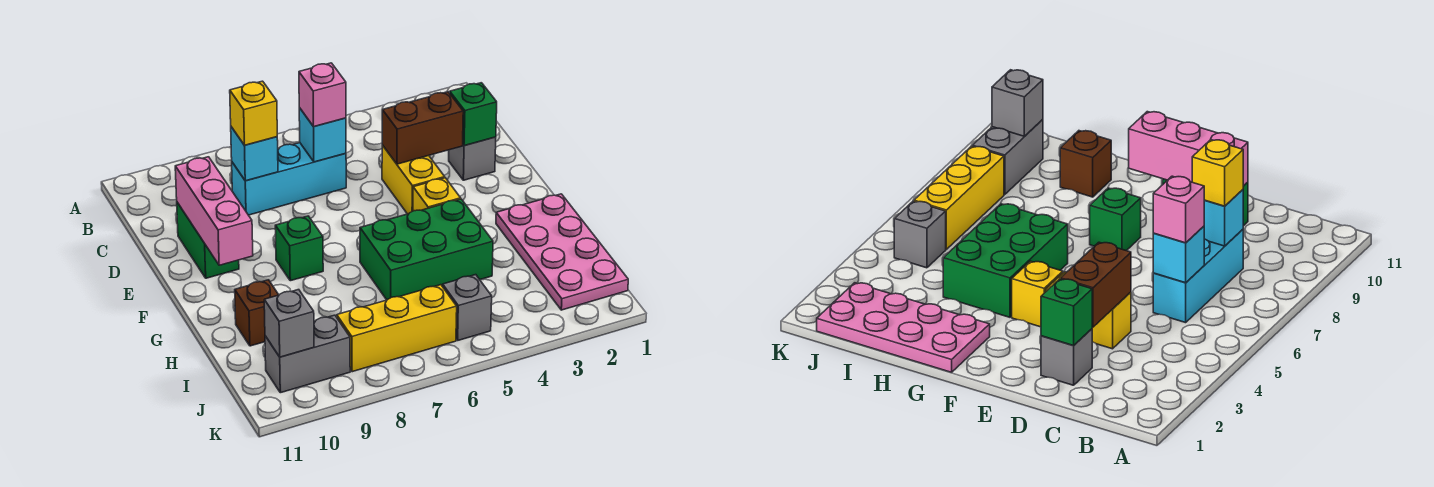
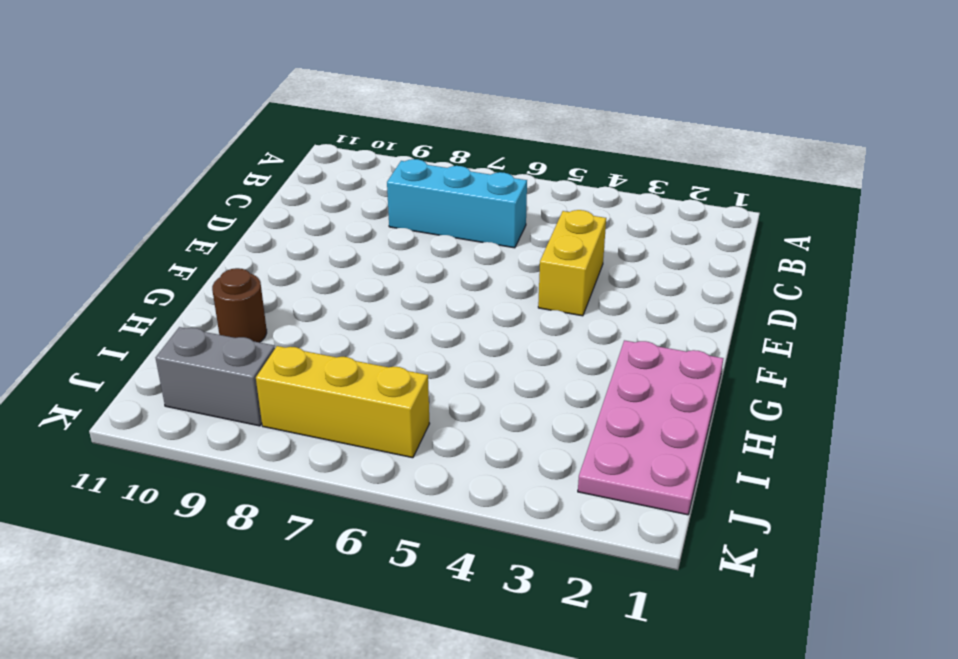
brown 1x1 round brick [212,268,267,342] -> brown 1x1 brick [235,280,278,346]
none -> grey 1x1 brick [449,137,496,180]
none -> green 1x2 brick [177,202,239,278]
none -> yellow 1x1 brick [413,178,461,211]

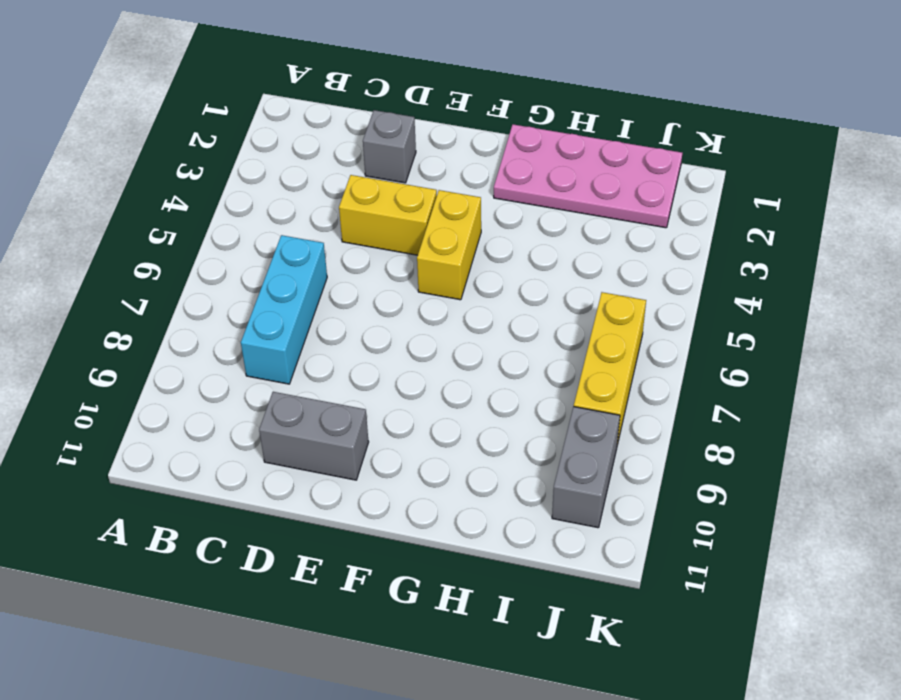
grey 1x2 brick [259,392,369,480] -> green 1x2 brick [177,202,239,278]
yellow 1x2 brick [417,190,481,300] -> yellow 1x1 brick [413,178,461,211]
none -> green 1x1 brick [275,216,323,281]
none -> green 2x3 brick [360,199,493,300]
none -> brown 1x1 brick [235,280,278,346]

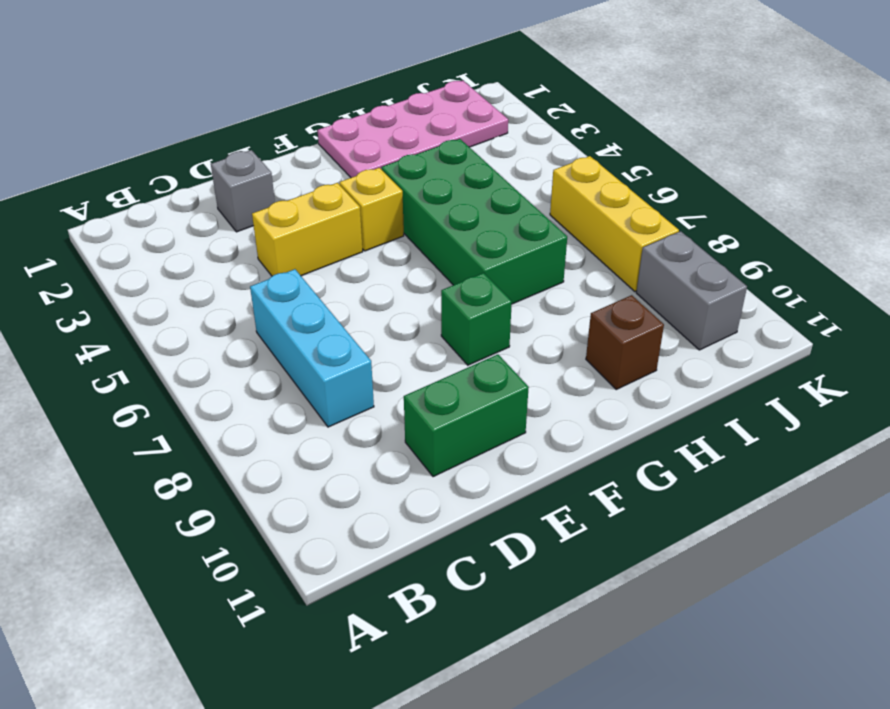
green 2x4 brick [381,139,567,304] -> green 2x3 brick [360,199,493,300]
none -> grey 1x1 brick [443,275,492,340]
none -> cyan 1x1 brick [299,108,346,162]
none -> cyan 1x1 brick [231,127,278,181]

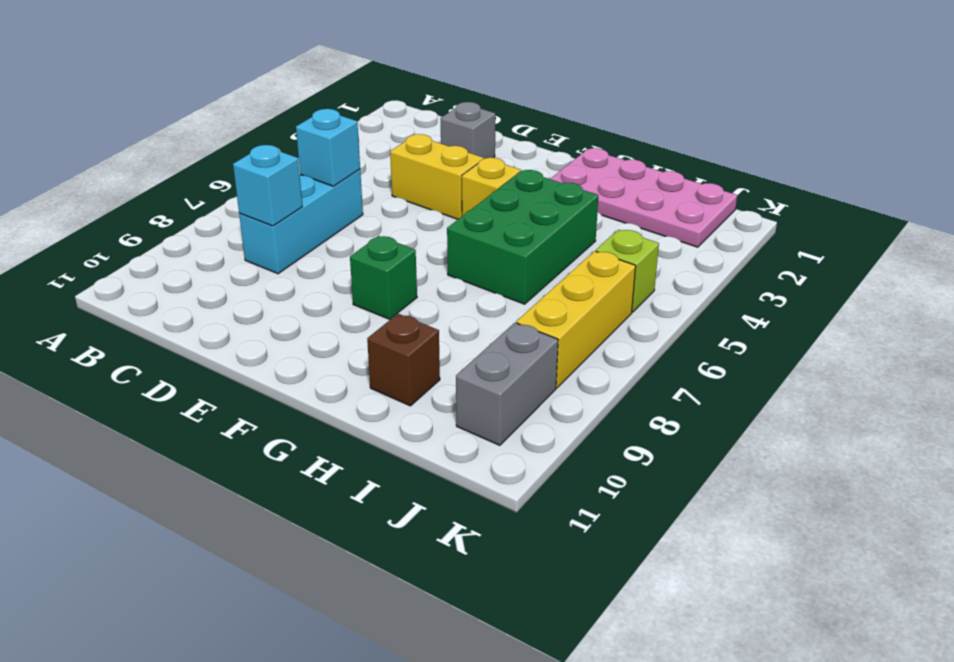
lime 1x1 brick [596,230,659,312] -> grey 1x1 brick [443,275,492,340]
none -> green 1x2 brick [177,202,239,278]
none -> green 1x1 brick [450,83,497,146]
none -> brown 1x2 brick [382,92,463,164]

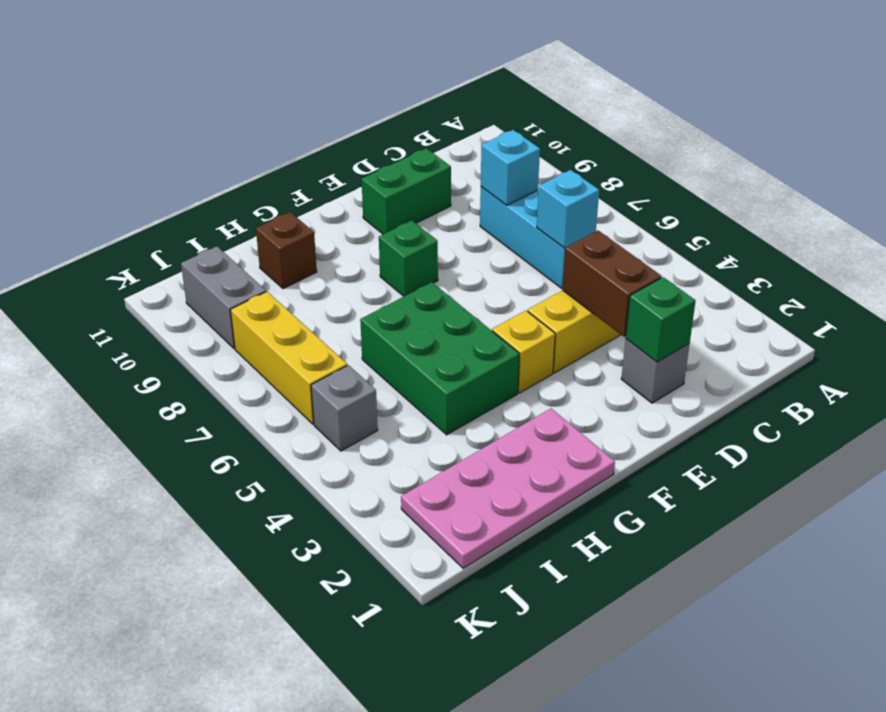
none -> pink 1x3 brick [175,157,253,265]
none -> grey 1x1 brick [264,290,314,357]
none -> pink 1x1 brick [299,63,346,127]

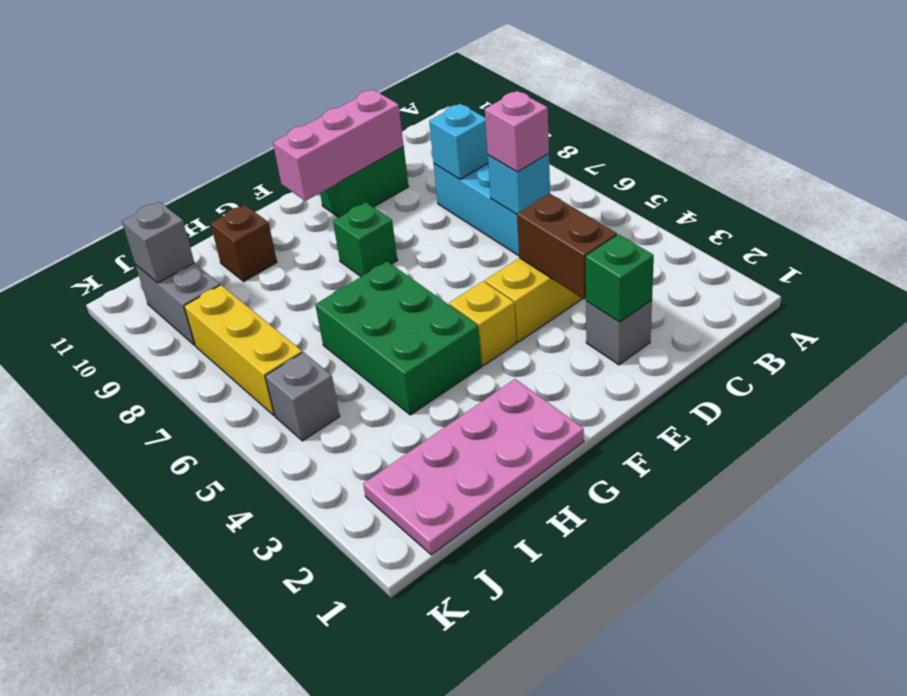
none -> yellow 1x1 brick [230,81,277,145]

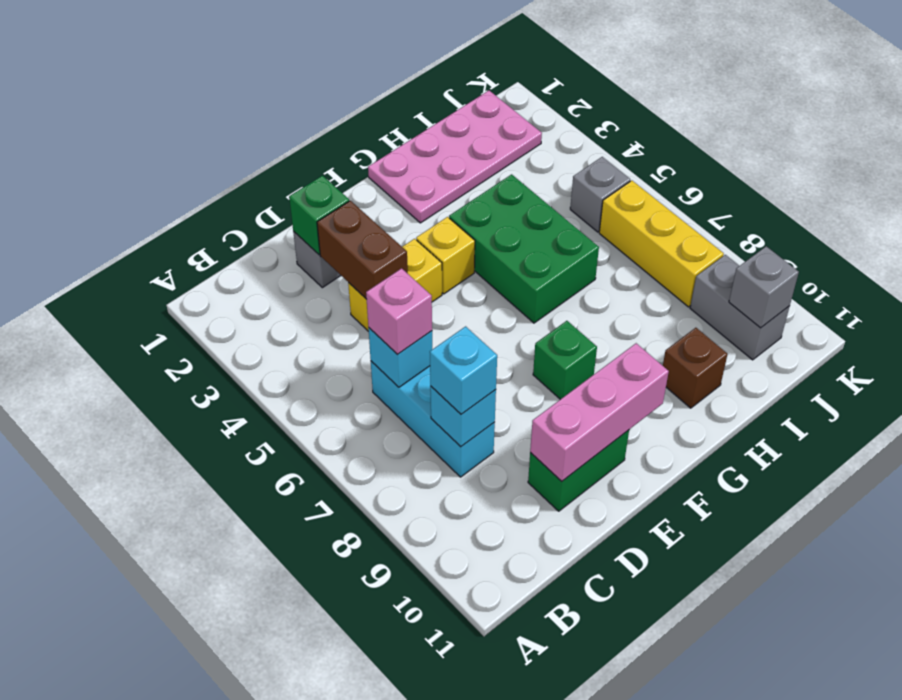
cyan 1x1 brick [430,326,497,414] -> yellow 1x1 brick [230,81,277,145]

